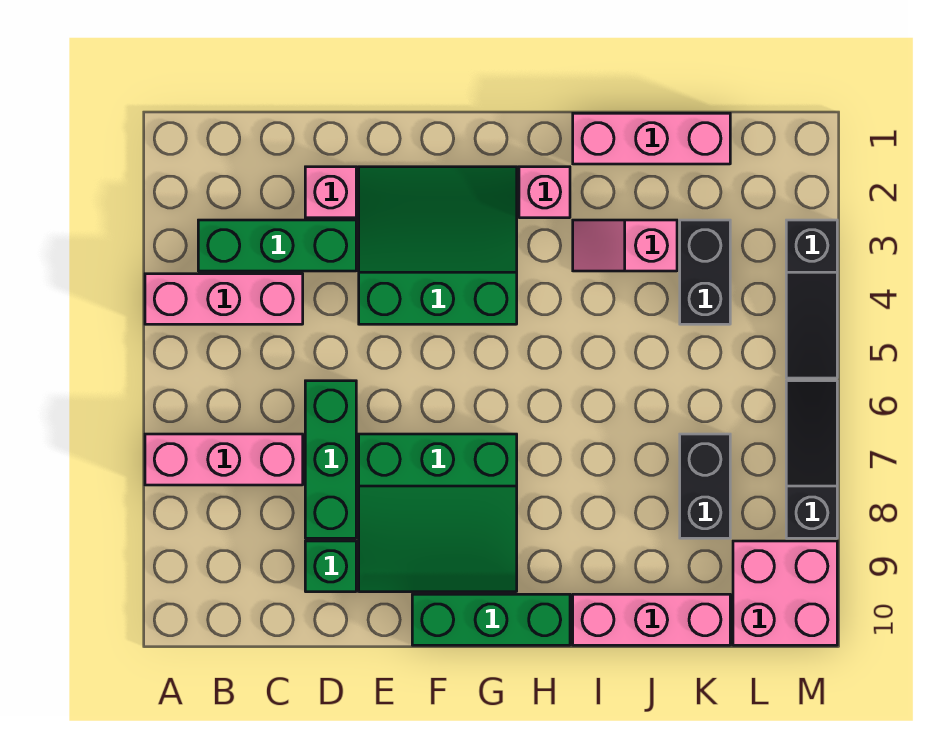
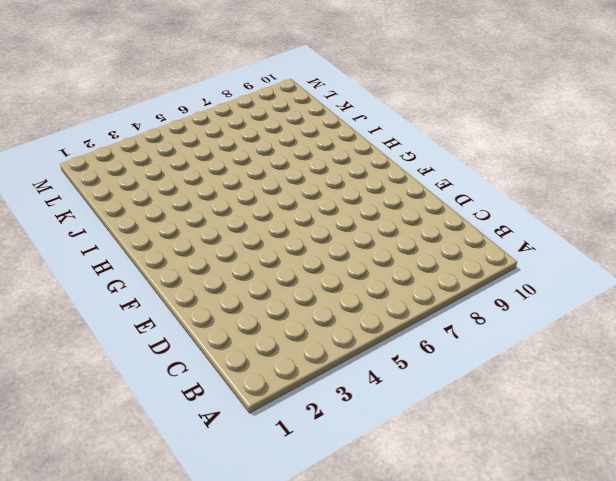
none -> pink 1x3 brick [145,274,303,324]
none -> pink 1x3 brick [145,434,303,485]
none -> green 1x3 brick [198,220,356,271]

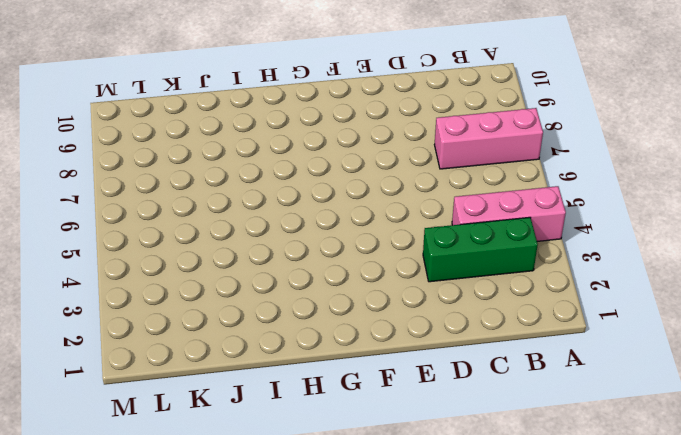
none -> pink 1x1 brick [305,167,356,218]
none -> green 1x3 brick [305,381,356,538]
none -> green 1x1 brick [305,541,356,592]

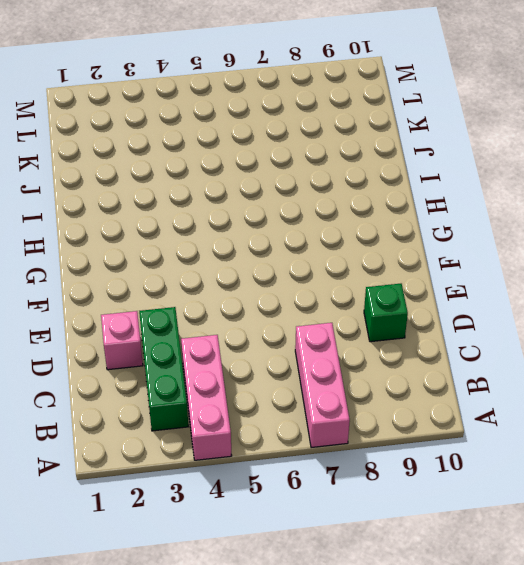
none -> green 1x3 brick [305,381,356,538]
none -> green 3x3 slope [359,167,517,324]
none -> green 3x3 slope [359,434,517,592]

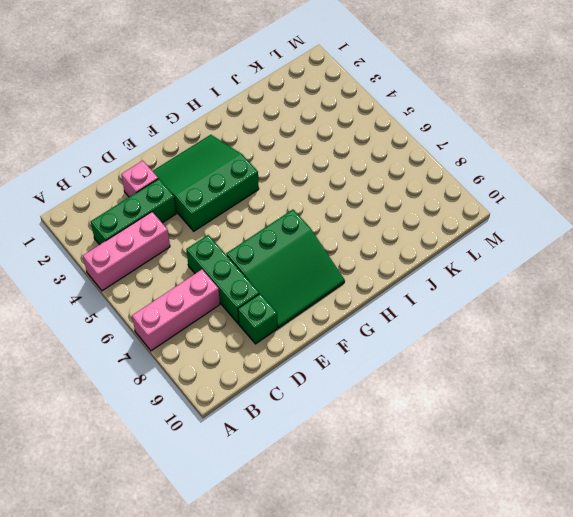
none -> green 1x3 brick [412,594,570,645]
none -> pink 1x1 brick [519,167,570,218]
none -> pink 1x3 brick [573,113,730,164]

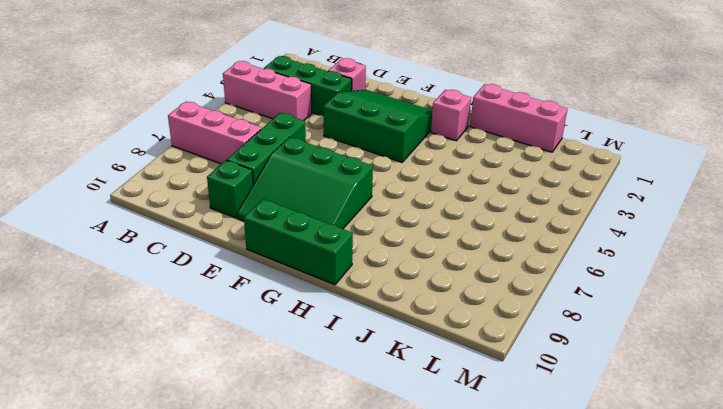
none -> pink 1x2 slope [573,220,677,271]
none -> pink 1x3 brick [573,594,730,645]
none -> black 1x2 brick [680,220,730,324]

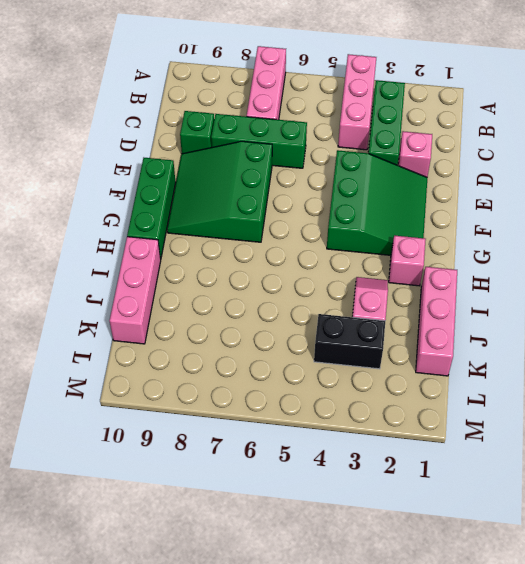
none -> black 1x2 brick [680,434,730,538]
none -> pink 2x2 brick [733,541,837,645]
none -> black 1x3 slope [786,220,837,378]

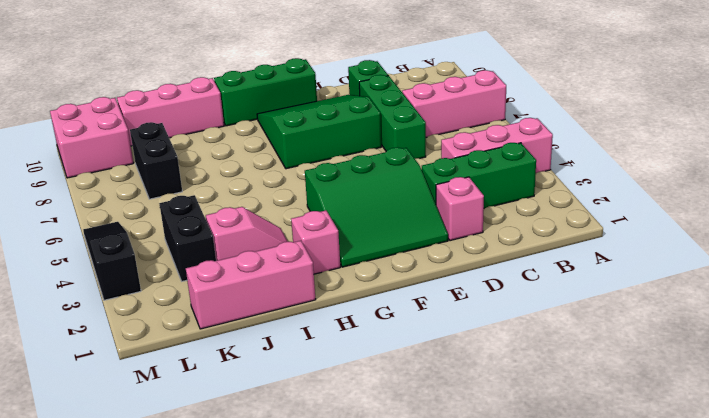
none -> black 1x3 slope [786,381,837,538]

